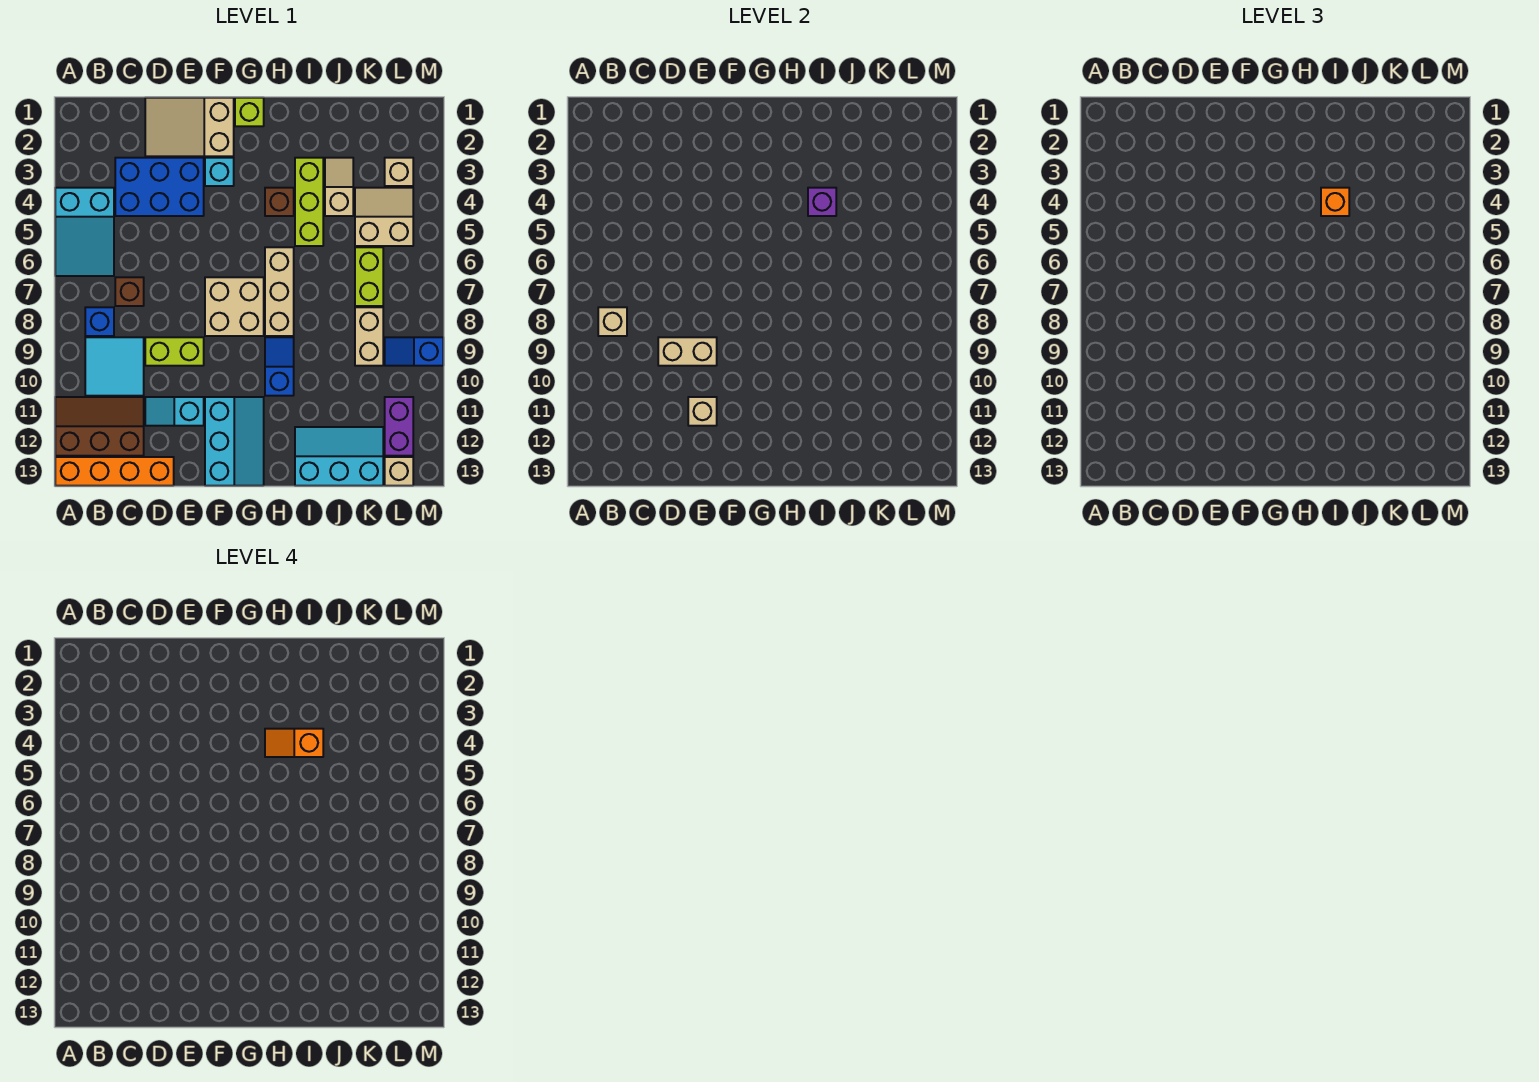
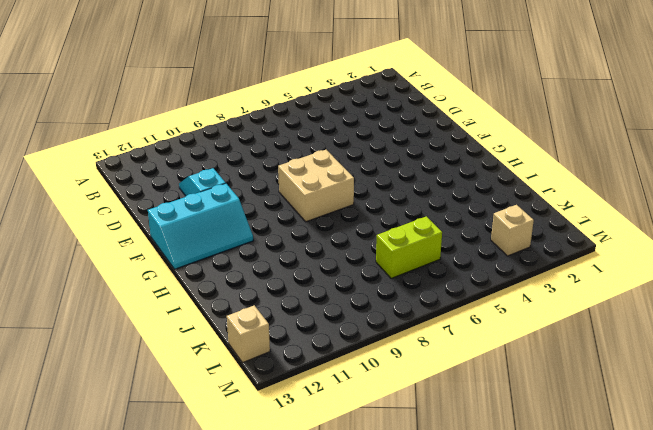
none -> cyan 2x3 slope [55,188,114,276]
none -> brown 2x3 slope [55,397,144,456]
none -> orange 1x4 brick [55,457,174,486]
none -> blue 1x1 brick [85,307,114,336]

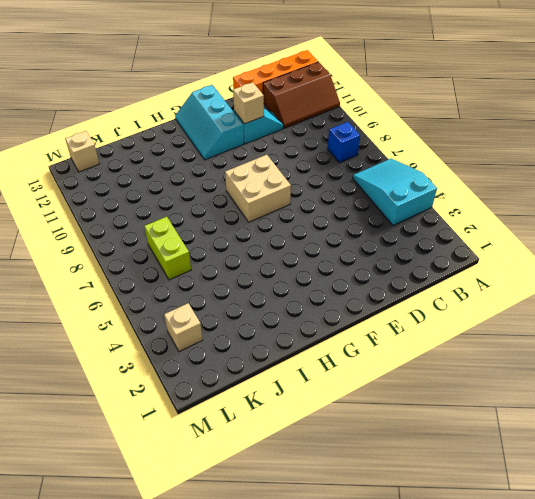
none -> cyan 2x2 tile [85,337,144,396]
none -> blue 2x3 brick [115,158,204,216]
none -> brown 1x1 brick [115,277,144,306]
none -> tan 2x3 slope [145,98,234,156]

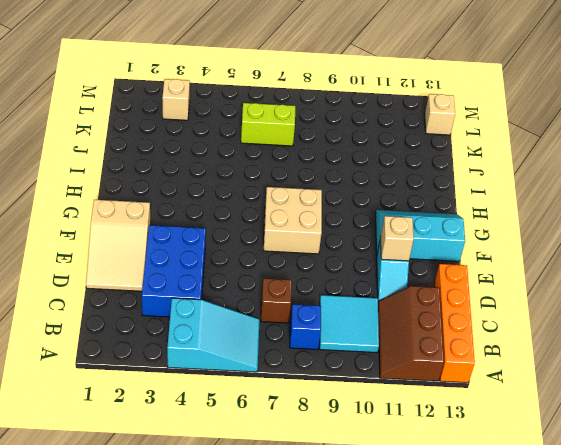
none -> lime 1x2 brick [145,337,204,366]
none -> cyan 1x1 brick [205,158,234,186]
none -> lime 1x1 brick [235,98,264,126]
none -> brown 1x1 brick [265,188,294,216]

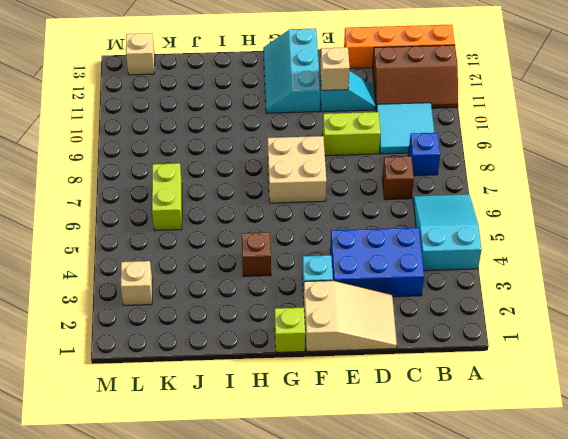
none -> tan 1x3 brick [265,247,294,336]
none -> blue 1x2 slope [265,337,294,396]
none -> lime 1x3 brick [295,158,323,246]
none -> cyan 2x3 slope [295,427,383,486]

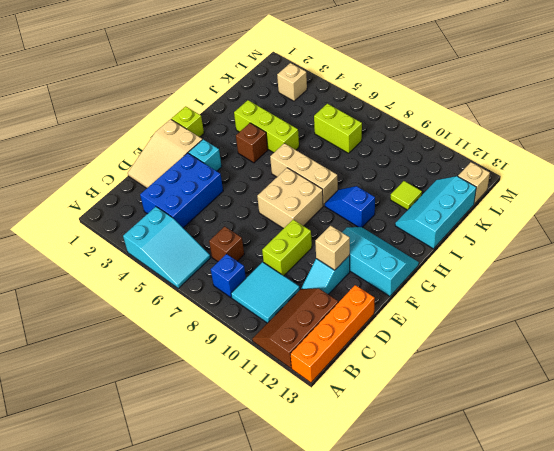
lime 1x1 tile [390,181,422,210] -> none
none -> tan 1x2 slope [325,158,353,216]
none -> tan 2x2 slope [355,188,413,246]
none -> tan 1x2 brick [355,307,383,366]
none -> blue 1x2 slope [385,337,443,366]

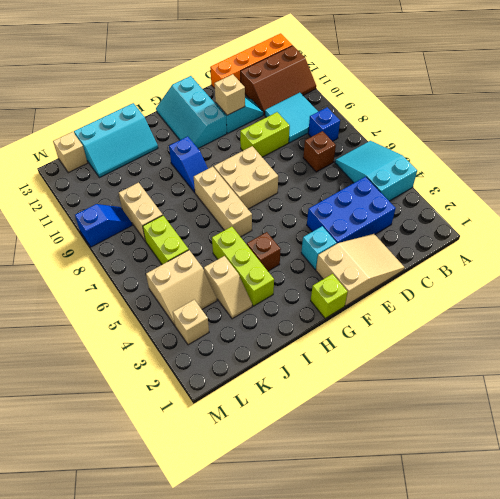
none -> purple 1x2 brick [385,397,413,456]
none -> tan 1x1 brick [598,307,627,336]
none -> tan 1x2 brick [658,337,717,366]
none -> purple 1x1 brick [808,188,836,216]

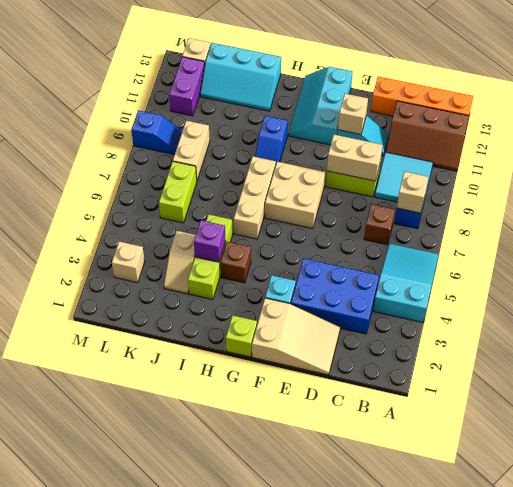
none -> tan 2x2 slope [355,188,413,246]
none -> orange 1x1 brick [1321,188,1349,216]
none -> orange 1x2 slope [265,729,323,757]

